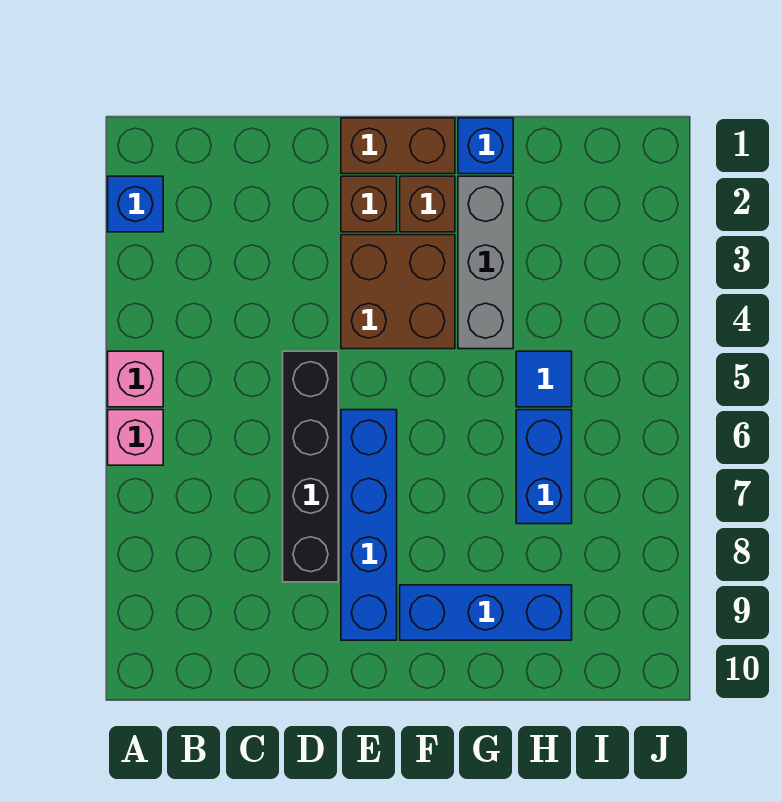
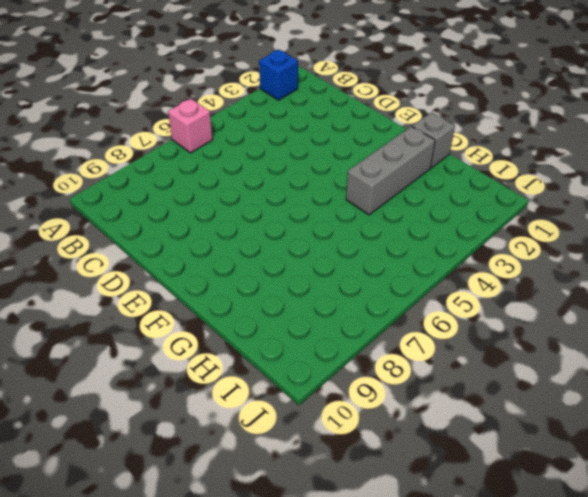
grey 1x1 brick [412,112,455,168] -> blue 1x1 brick [458,118,513,174]
none -> pink 1x1 brick [108,351,163,407]
none -> black 1x4 brick [283,351,338,582]
none -> brown 1x2 brick [341,118,455,174]

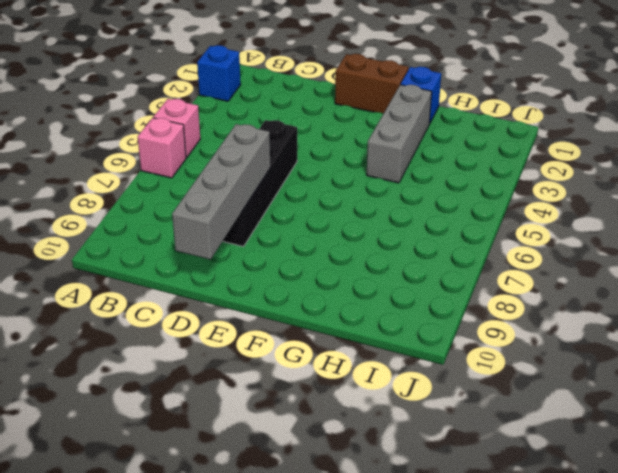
grey 1x4 brick [172,124,270,259] -> none
none -> brown 1x1 brick [341,176,397,232]
none -> brown 2x2 brick [341,235,455,349]
none -> blue 1x4 brick [341,410,397,640]

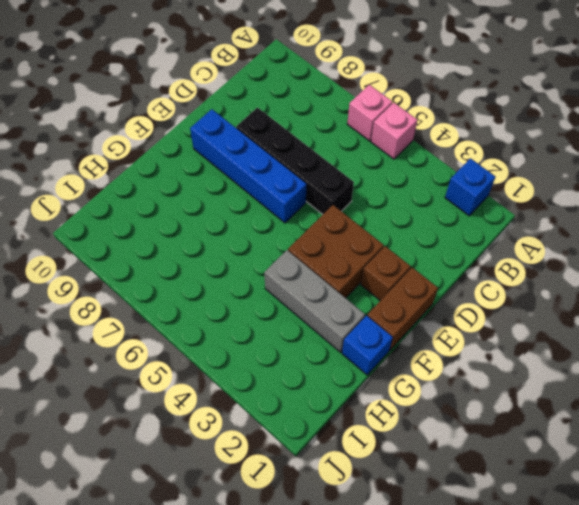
none -> brown 1x1 brick [400,176,455,232]
none -> blue 1x3 brick [400,585,572,640]
none -> blue 1x1 tile [516,351,572,407]

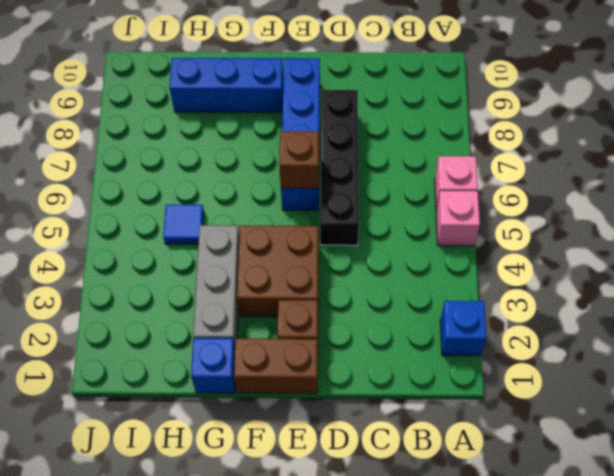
brown 1x1 brick [279,131,319,189] -> brown 1x1 brick moved to [400,176,455,232]
none -> blue 1x2 brick [516,410,572,524]

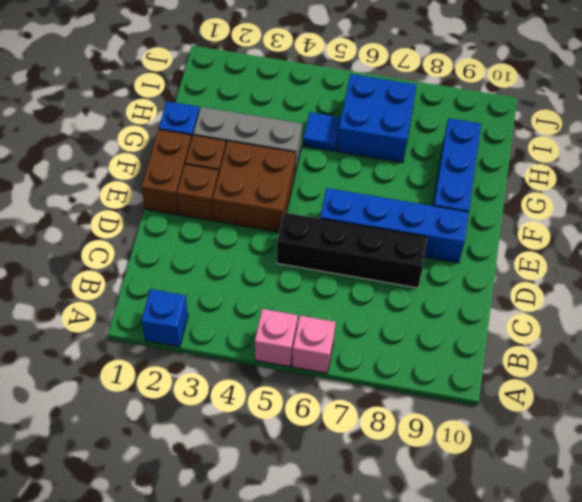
blue 2x2 brick [337,74,417,162] -> blue 1x2 brick [516,410,572,524]

